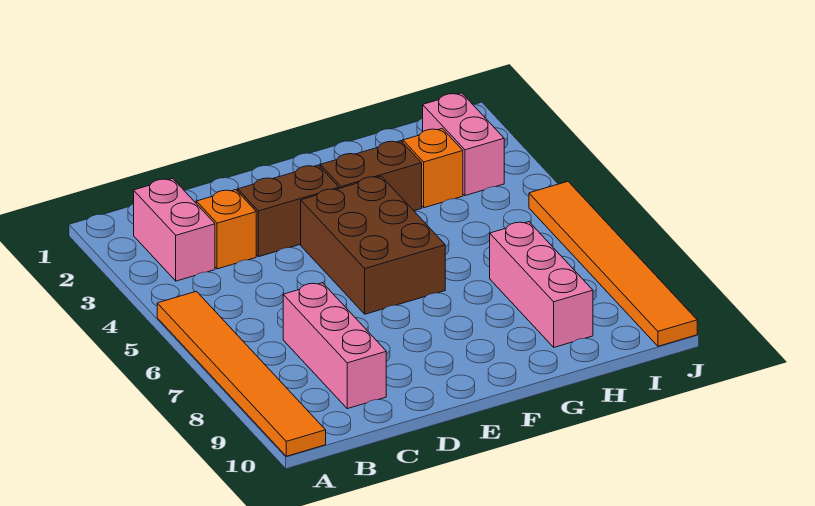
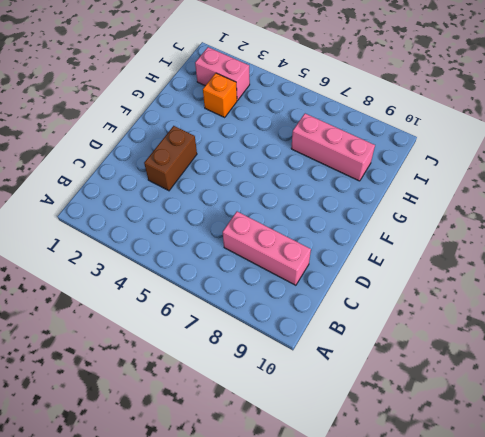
none -> orange 1x6 tile [157,291,326,456]
none -> pink 1x2 brick [134,179,215,281]

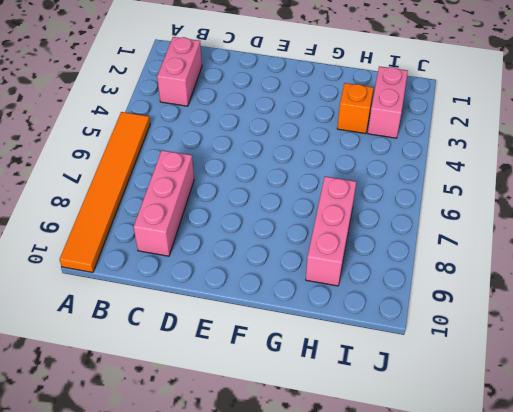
none -> orange 1x1 brick [196,190,256,269]
none -> brown 1x2 brick [238,165,339,257]

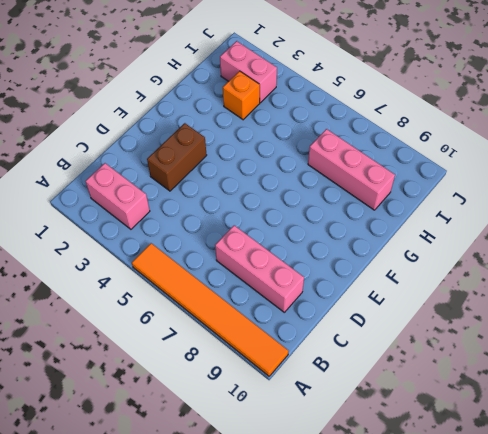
none -> orange 1x1 brick [196,190,256,269]
none -> brown 2x3 brick [301,176,445,314]

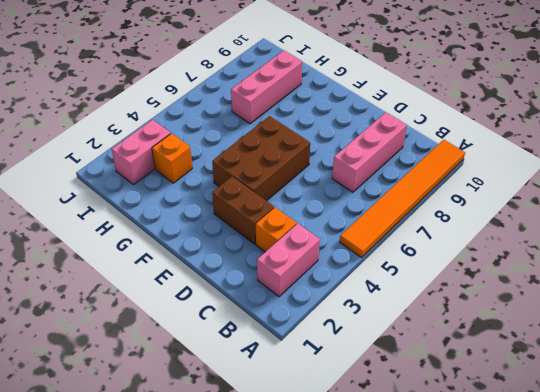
none -> brown 1x2 brick [320,141,422,211]
none -> orange 1x6 tile [529,182,697,346]

